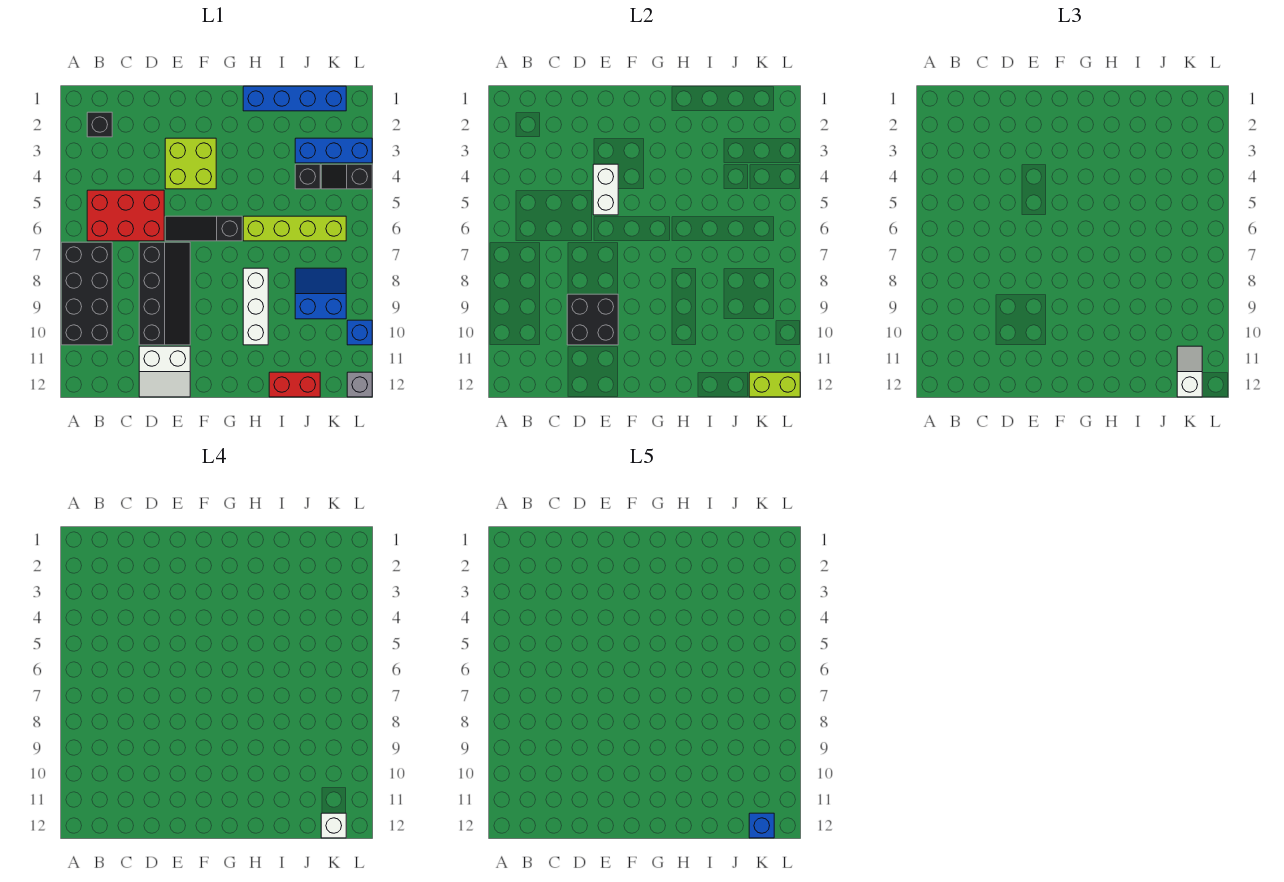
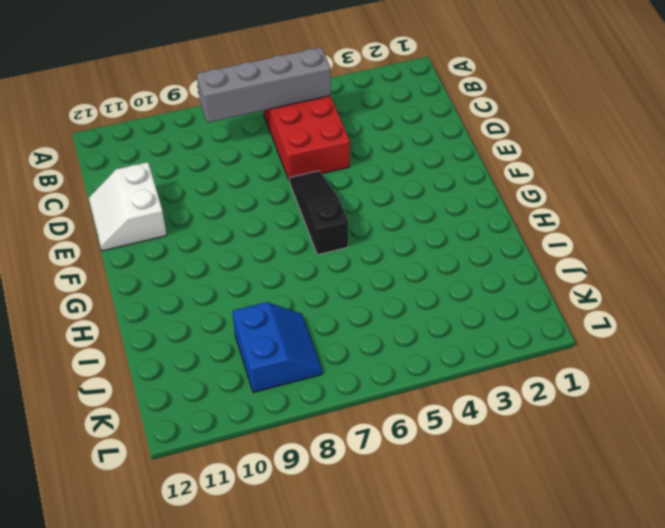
grey 1x4 brick [197,47,331,123] -> none
none -> black 2x4 brick [61,242,112,345]
none -> black 1x1 brick [87,112,112,137]
none -> black 2x4 slope [139,242,190,345]

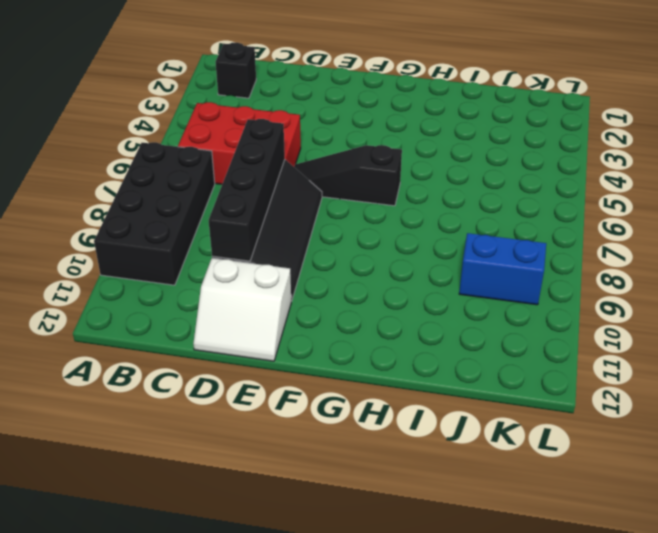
black 1x4 brick [208,119,285,261] -> black 2x2 brick [567,294,618,345]
none -> lime 2x2 brick [165,138,216,189]
none -> blue 1x4 brick [243,86,346,111]
none -> lime 1x4 brick [243,216,346,241]

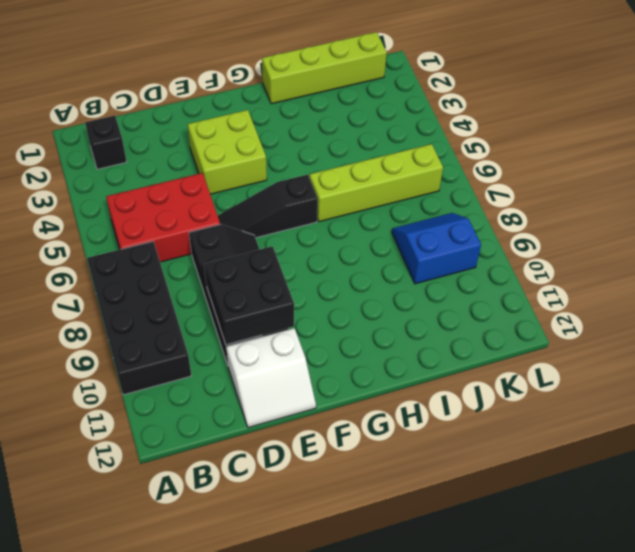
lime 1x4 brick [262,32,387,104] -> blue 1x4 brick [243,86,346,111]
none -> white 1x3 brick [243,268,268,345]
none -> red 1x2 brick [269,372,320,397]
none -> blue 1x3 brick [295,138,372,163]

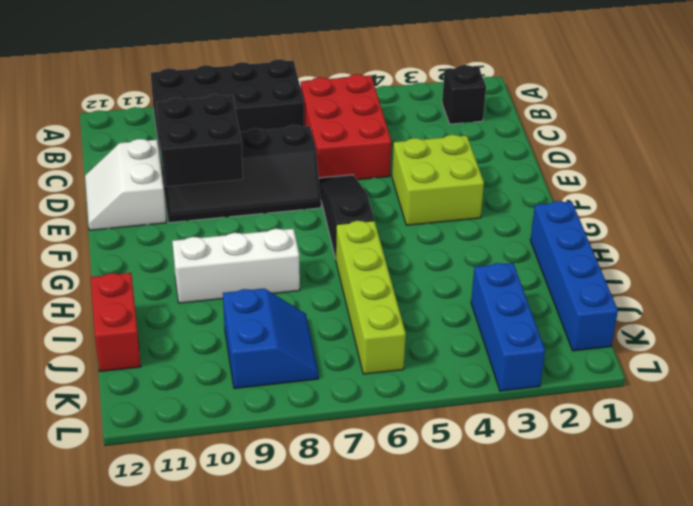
none -> black 1x1 brick [295,164,320,189]
none -> black 1x2 slope [321,164,372,189]
none -> blue 1x1 brick [347,320,372,345]

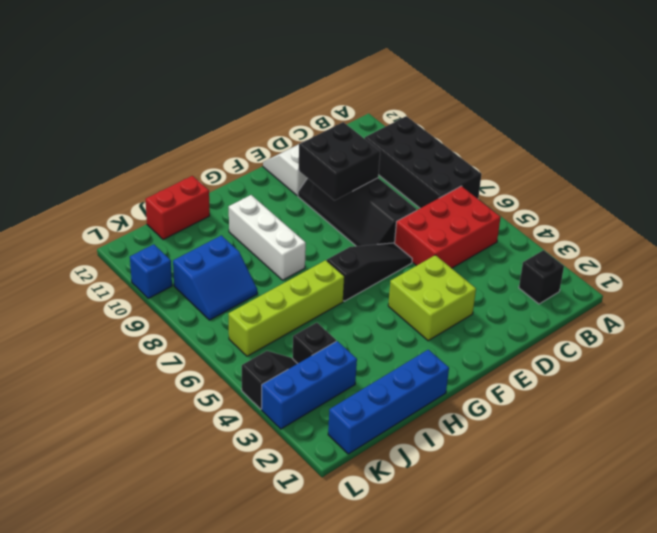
none -> grey 1x1 brick [347,372,372,397]
none -> white 1x2 brick [593,164,618,215]
none -> lime 1x2 brick [749,372,800,397]

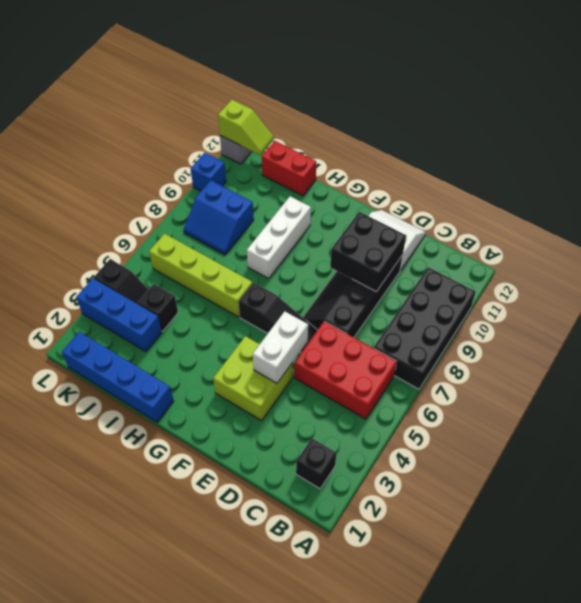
lime 1x2 slope [218,100,274,155] -> lime 1x2 brick [749,372,800,397]
none -> white 1x2 slope [1177,346,1202,397]
none -> white 1x1 brick [321,813,346,838]
none -> blue 1x1 brick [749,813,774,838]

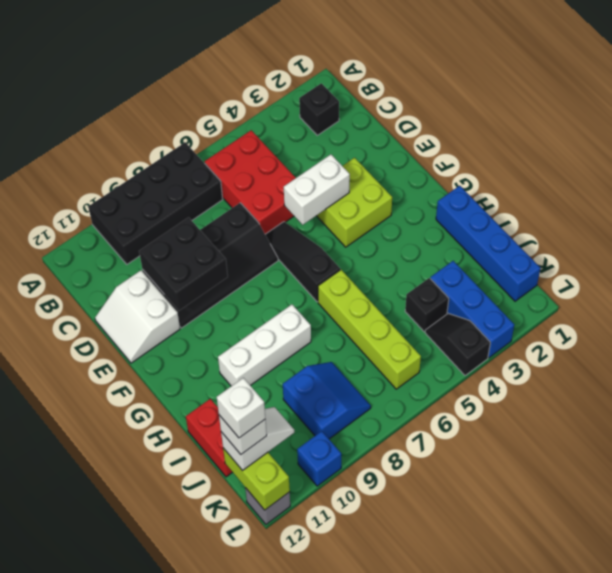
white 1x1 brick [217,378,265,438] -> blue 1x1 brick [749,813,774,838]

